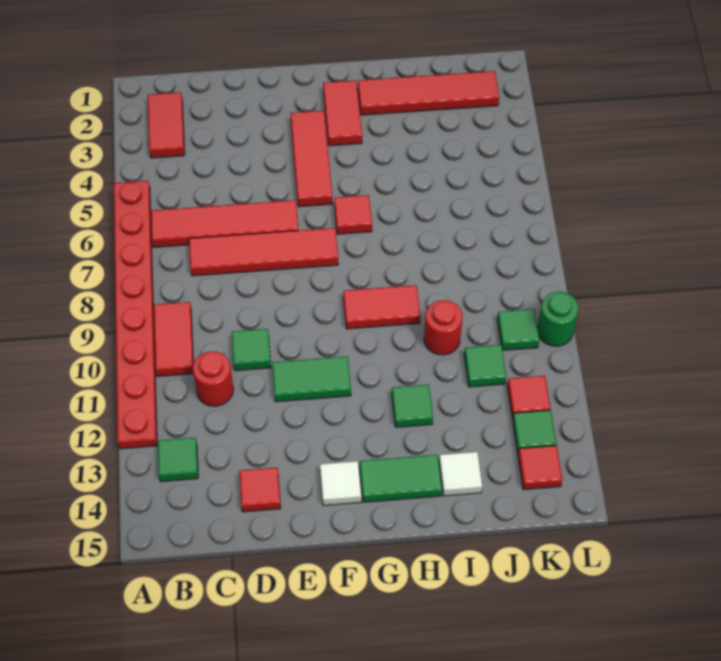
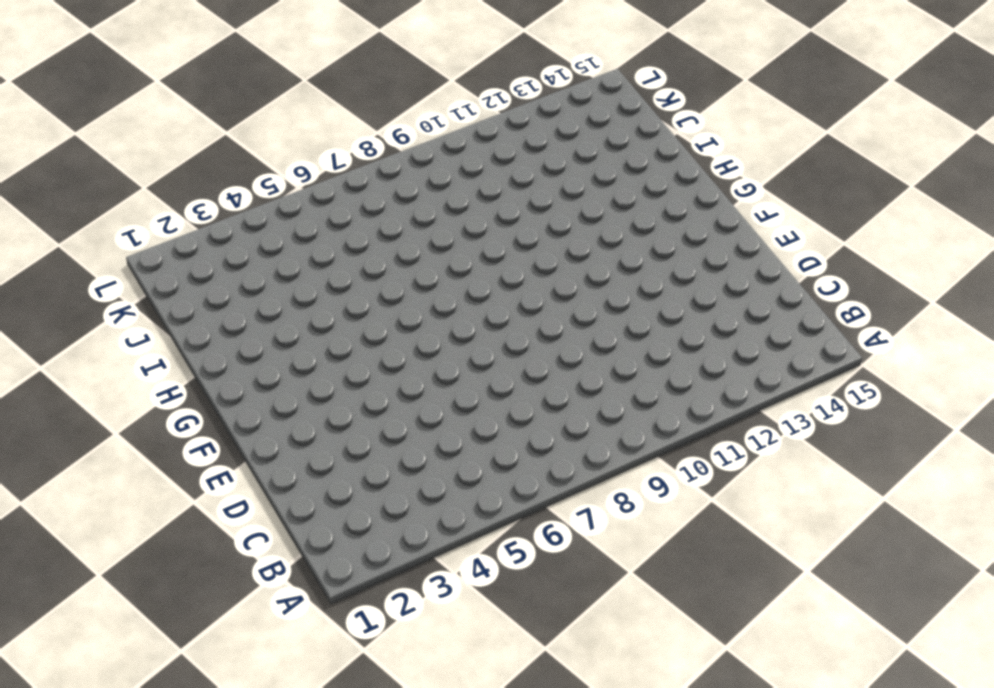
none -> red 1x8 plate [114,181,157,449]
none -> red 1x2 tile [148,92,185,158]
none -> red 1x4 tile [151,200,298,247]

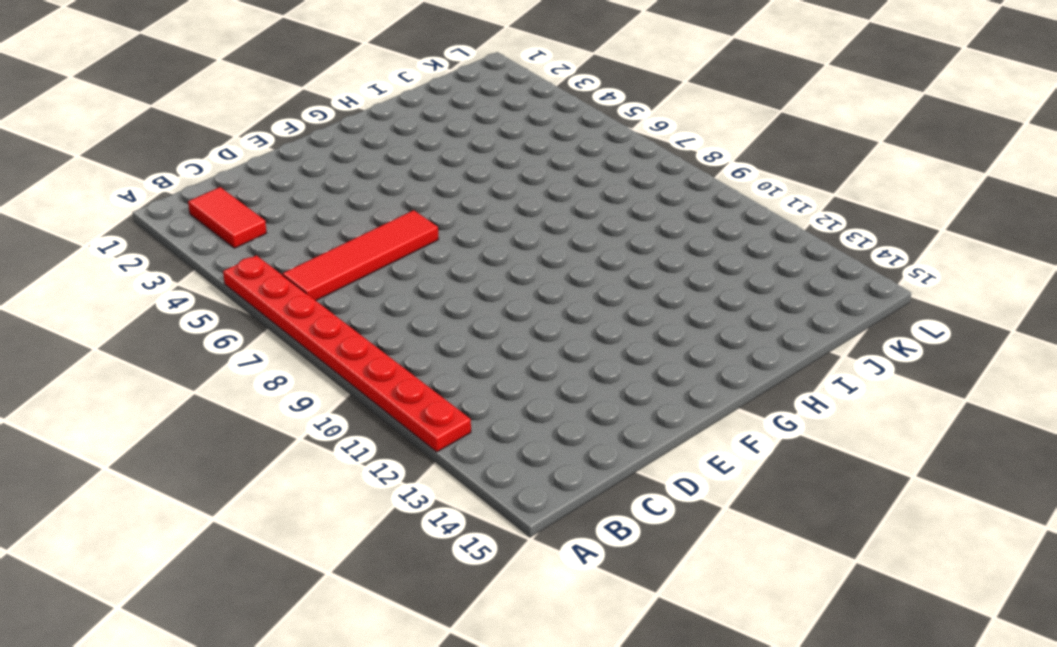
none -> red 1x2 tile [154,302,193,377]
none -> green 1x1 tile [158,438,198,482]
none -> red 1x4 tile [189,228,338,276]

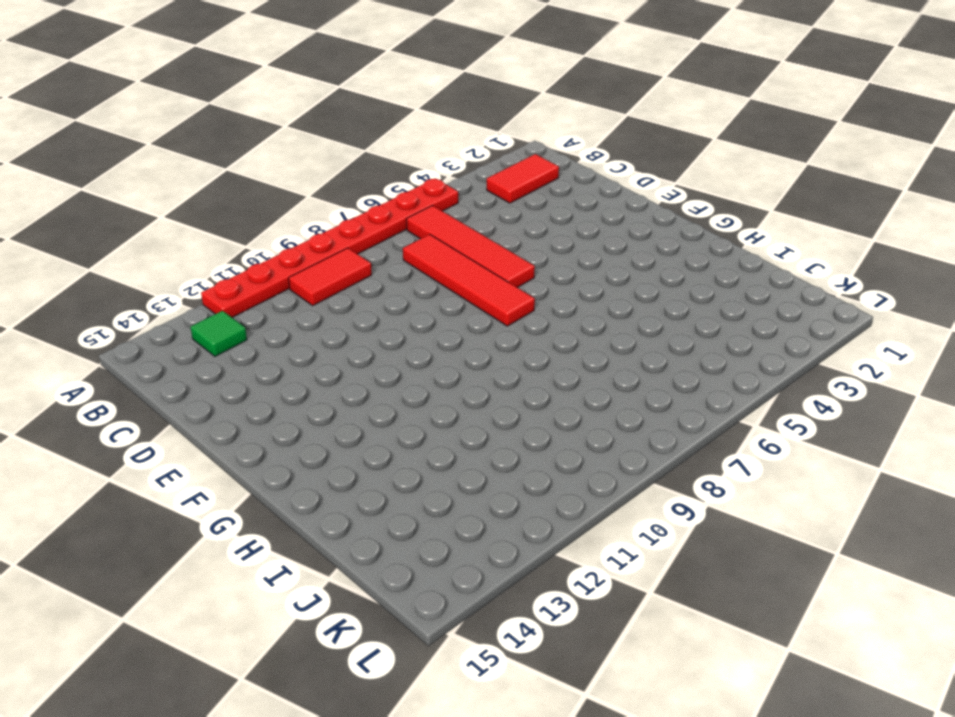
none -> red 1x1 round brick [193,351,233,406]
none -> green 1x1 tile [232,329,271,371]
none -> red 1x1 tile [239,468,281,512]

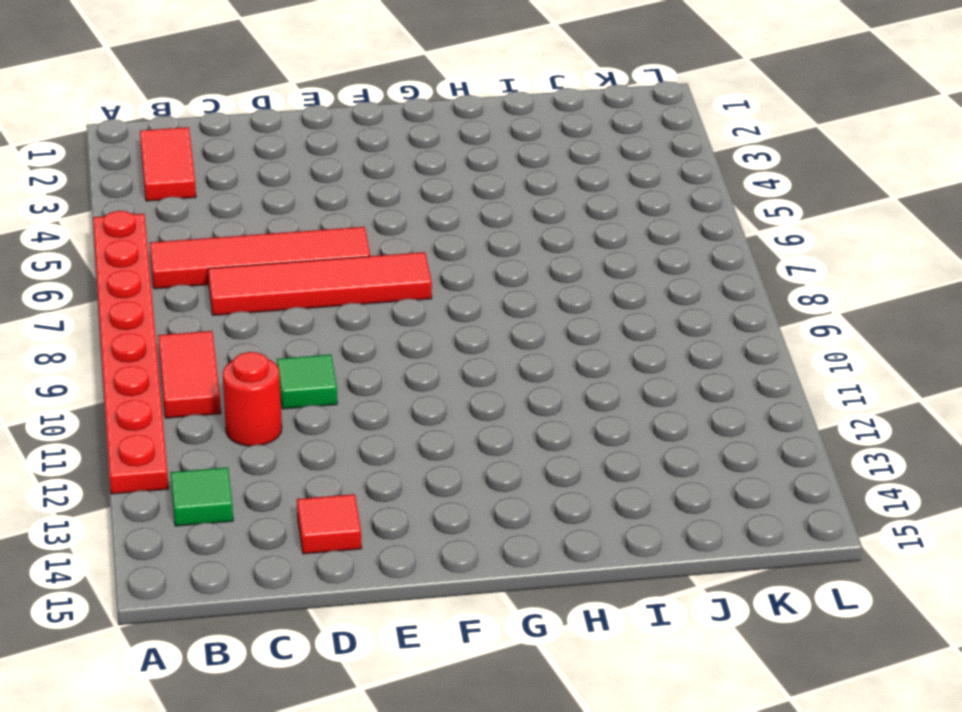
none -> green 1x2 tile [272,357,351,402]
none -> red 1x3 tile [290,111,332,207]
none -> white 1x1 tile [320,461,361,506]

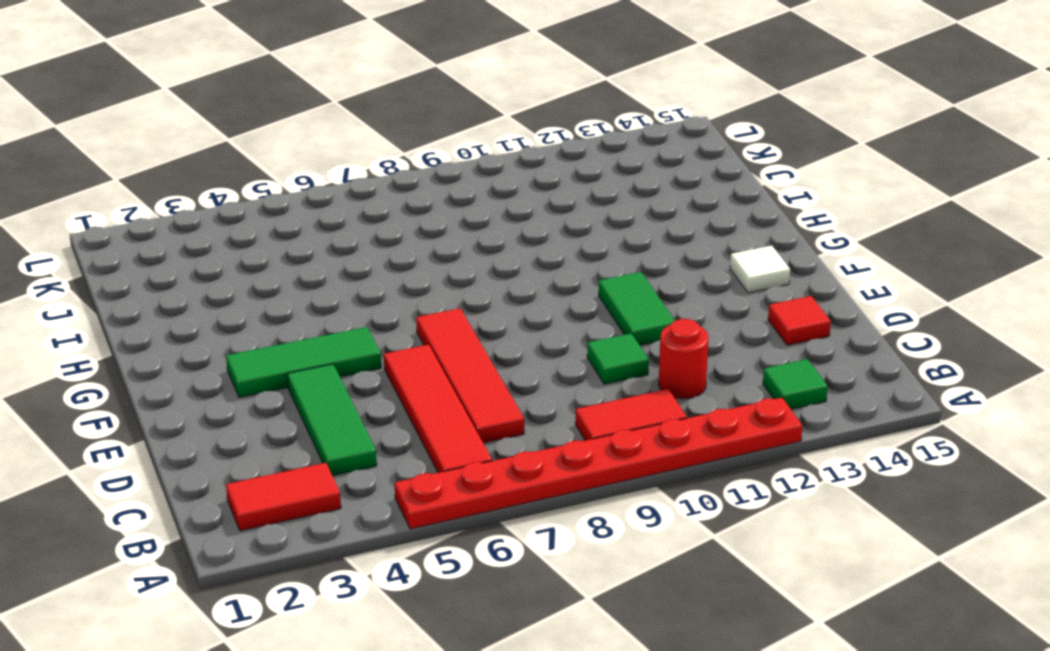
green 1x3 tile [287,364,377,476] -> none
green 1x3 tile [226,327,381,398] -> red 1x3 tile [290,111,332,207]
none -> red 1x2 tile [323,80,362,146]
none -> red 1x1 tile [334,195,372,234]
none -> red 1x2 tile [343,285,421,329]

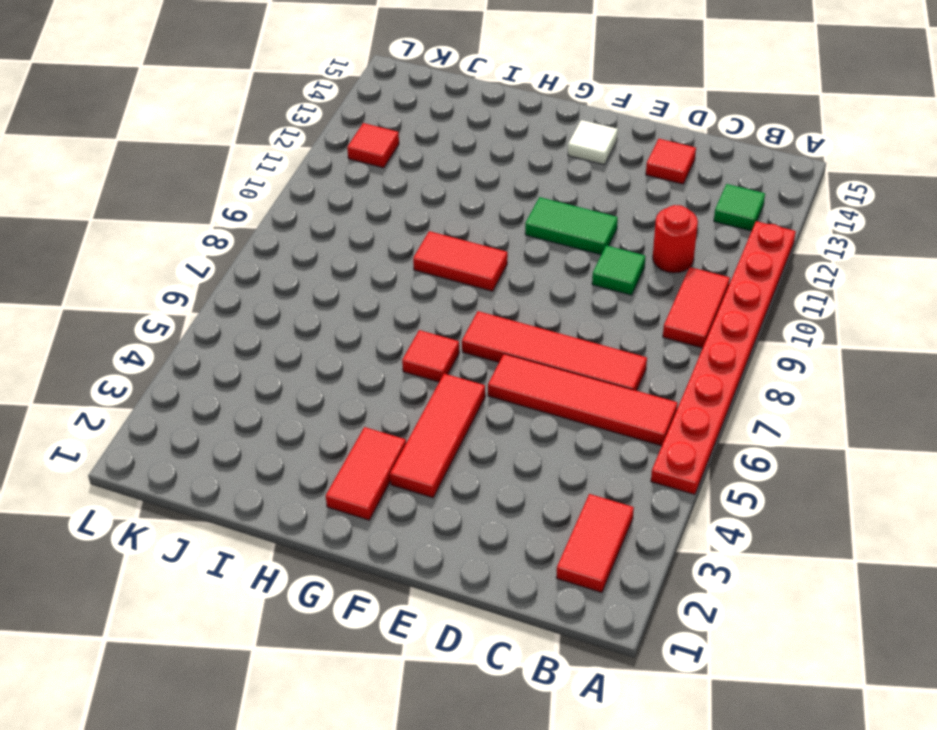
none -> green 1x2 tile [360,455,442,502]
none -> red 1x4 tile [358,71,499,115]
none -> green 1x1 tile [392,385,433,427]

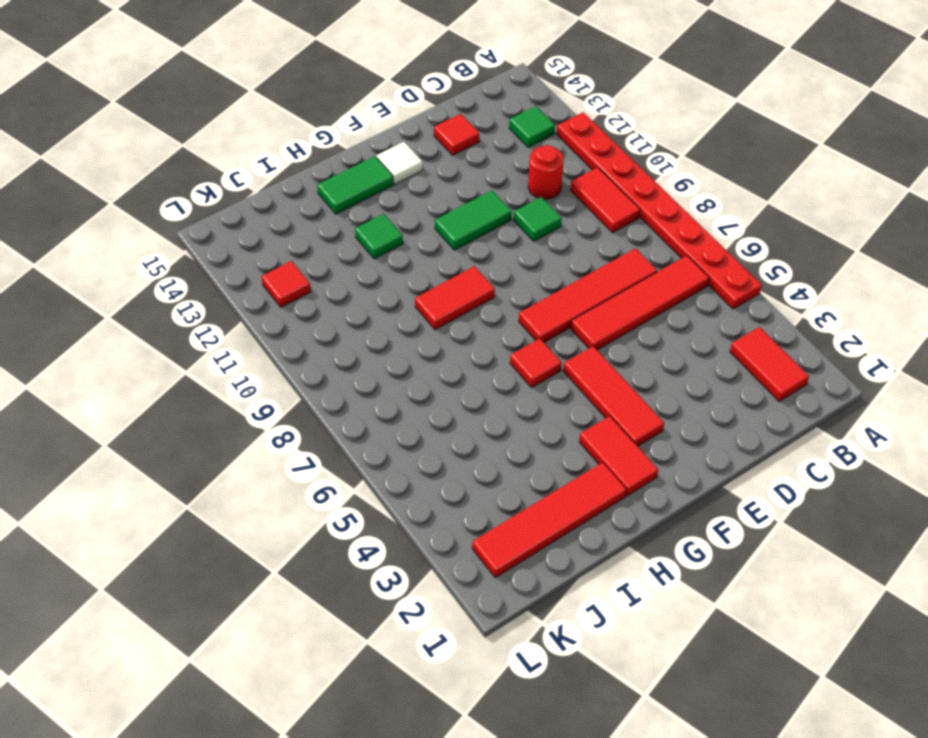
none -> red 1x1 round brick [424,300,463,355]
none -> white 1x1 tile [439,452,482,496]
none -> green 1x1 tile [464,345,506,387]

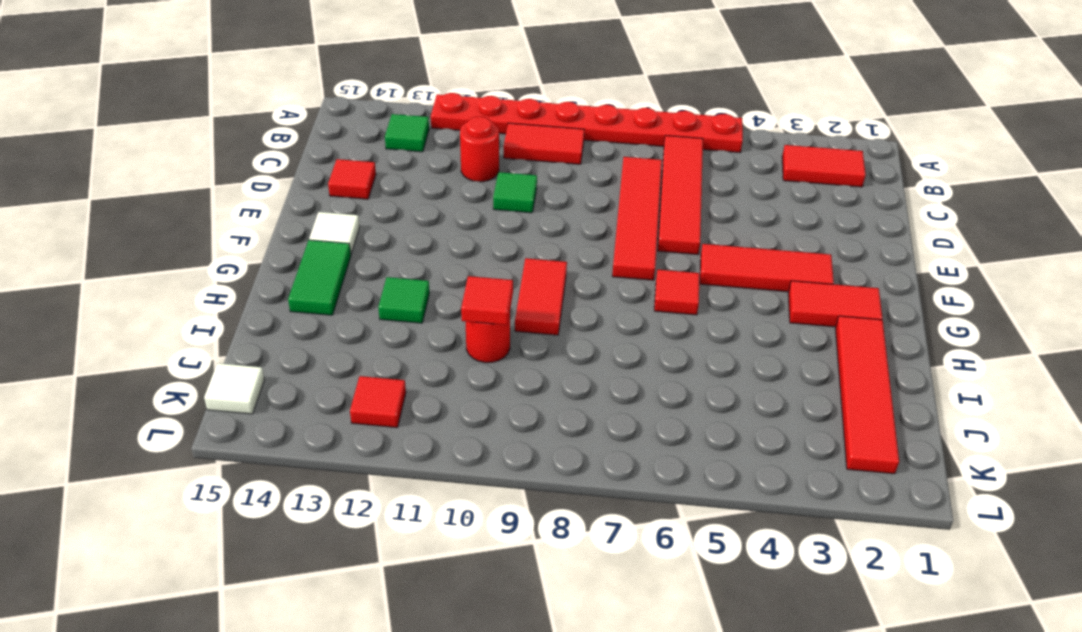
red 1x1 tile [461,276,513,325] -> red 1x1 tile moved to [518,446,562,490]
white 1x1 tile [204,363,264,414] -> white 1x1 tile moved to [439,452,482,496]
none -> green 1x2 tile [272,357,351,402]
none -> green 1x1 tile [464,345,506,387]
none -> green 1x1 tile [497,309,539,350]

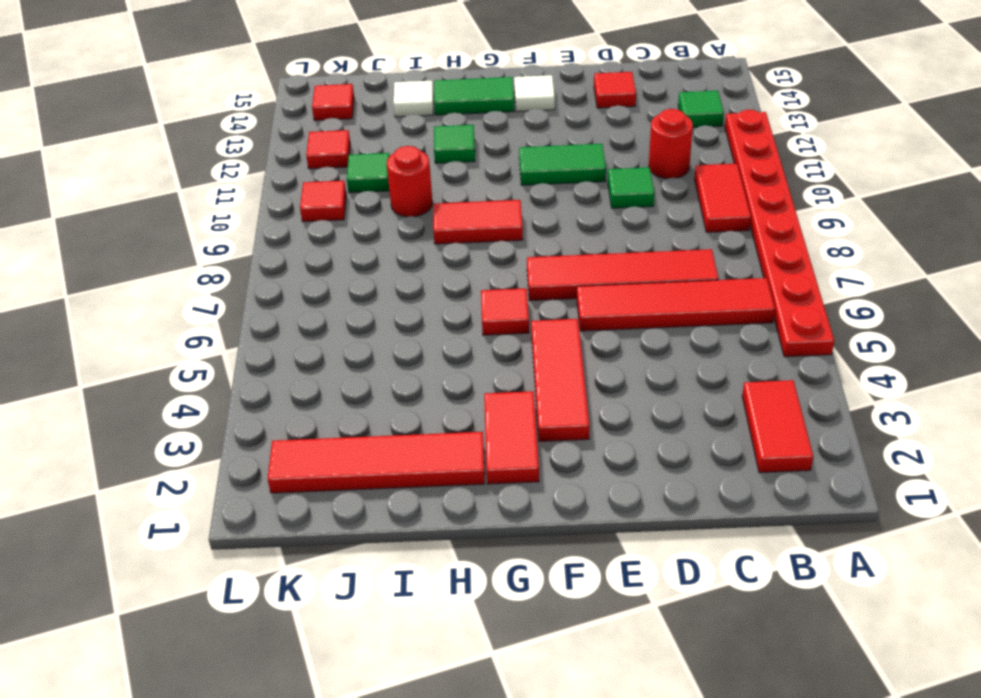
red 1x1 tile [300,181,346,222] -> green 1x1 tile [497,309,539,350]
none -> green 1x1 tile [513,410,557,453]
none -> green 1x1 round brick [537,292,578,346]

